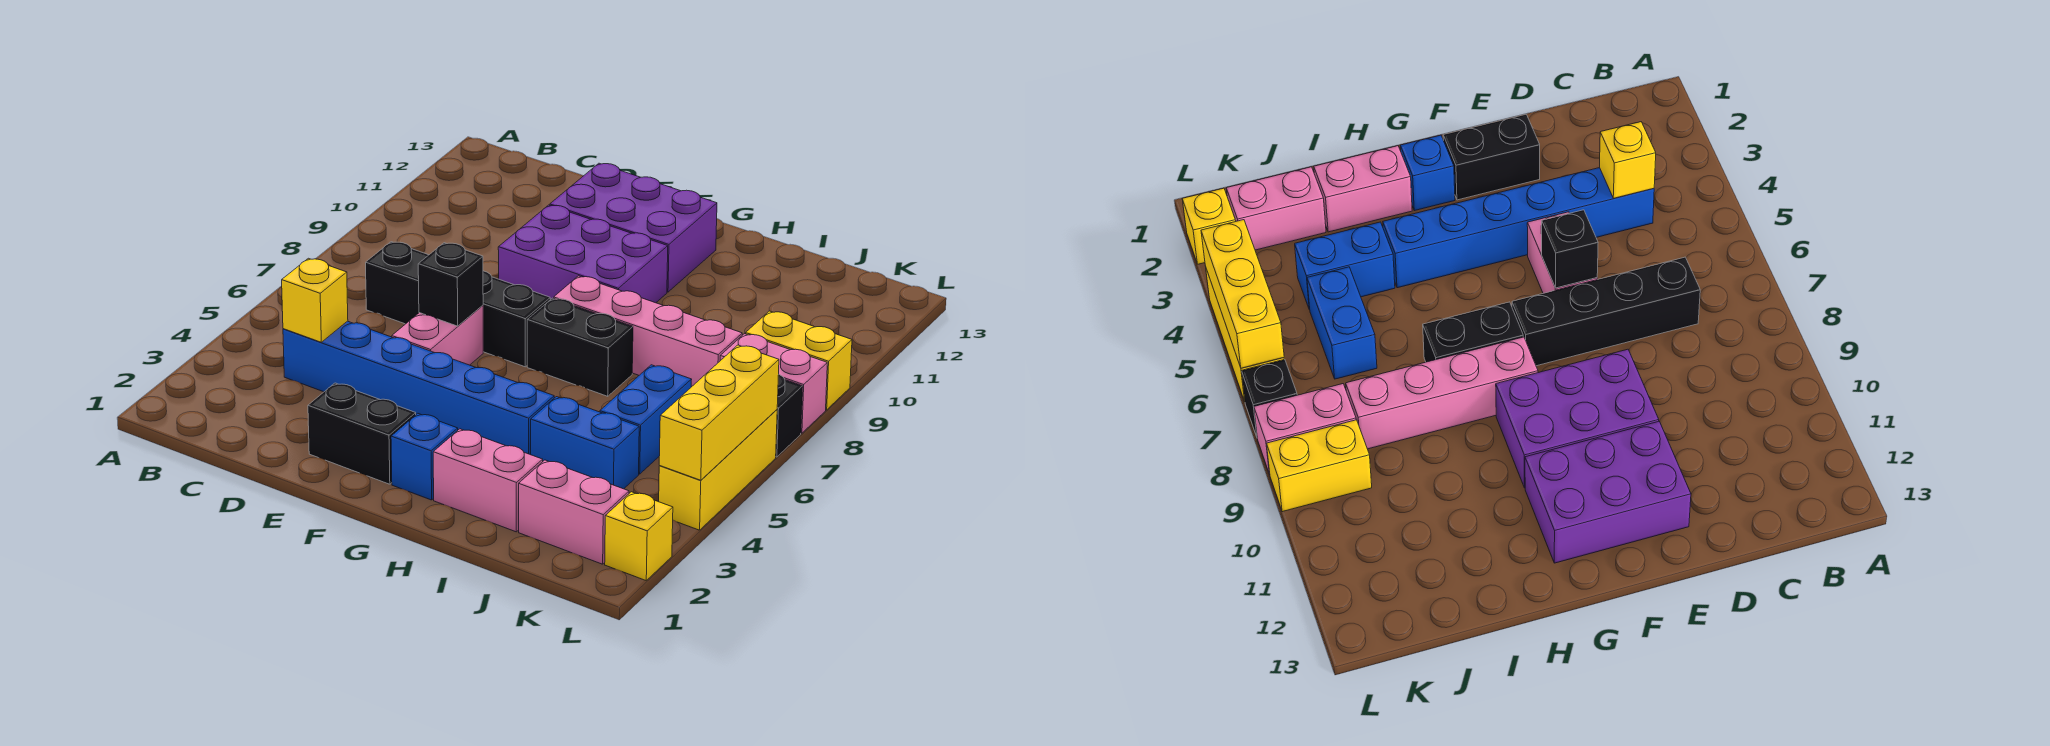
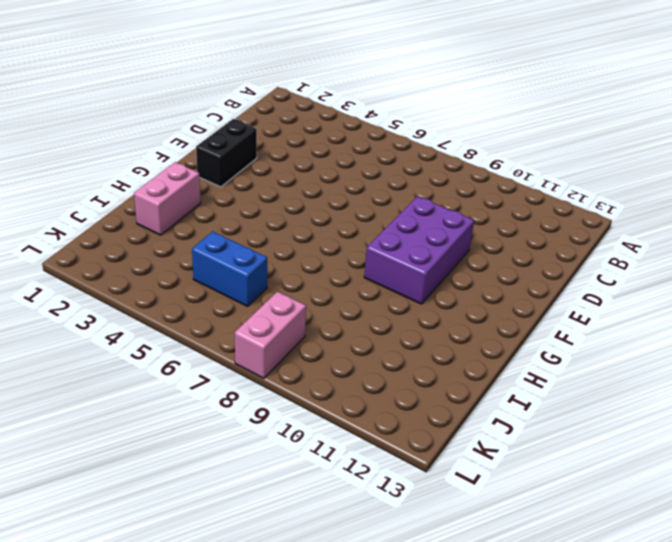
none -> blue 1x6 brick [283,321,554,455]
none -> black 1x4 brick [366,242,550,367]
none -> pink 1x2 brick [392,305,483,365]

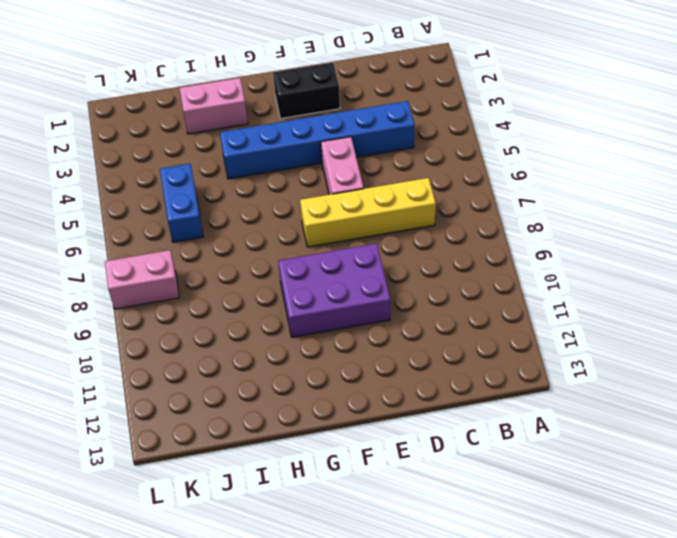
yellow 1x4 brick [300,178,436,247] -> black 1x4 brick [366,242,550,367]
none -> purple 2x3 brick [550,163,717,292]
none -> blue 1x1 brick [391,414,458,500]
none -> black 1x2 brick [527,298,633,396]

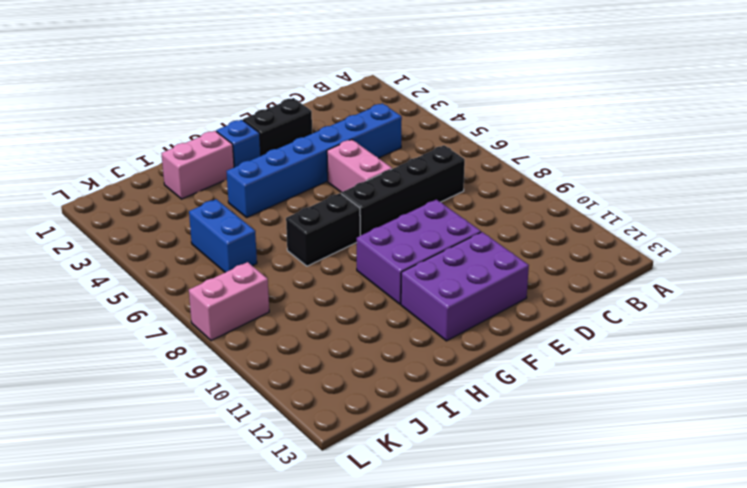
none -> pink 1x4 brick [554,276,742,387]
none -> blue 1x2 brick [531,397,639,489]
none -> pink 1x2 brick [519,460,629,564]

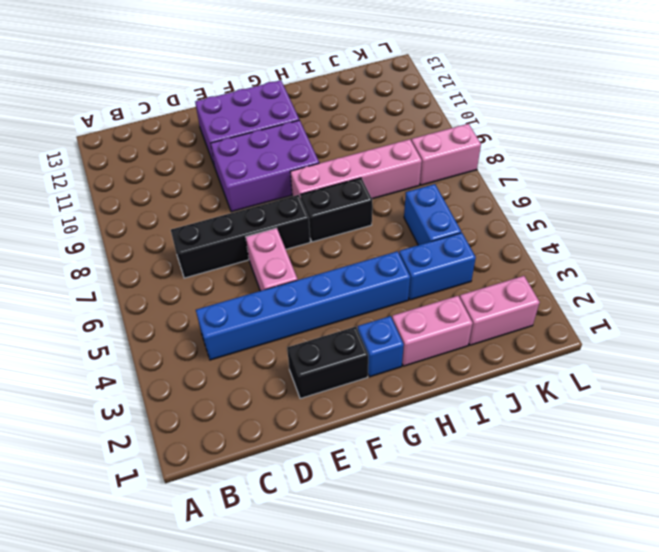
none -> yellow 1x2 brick [746,311,852,410]
none -> yellow 1x1 brick [605,492,673,580]
none -> yellow 1x3 brick [659,410,777,530]

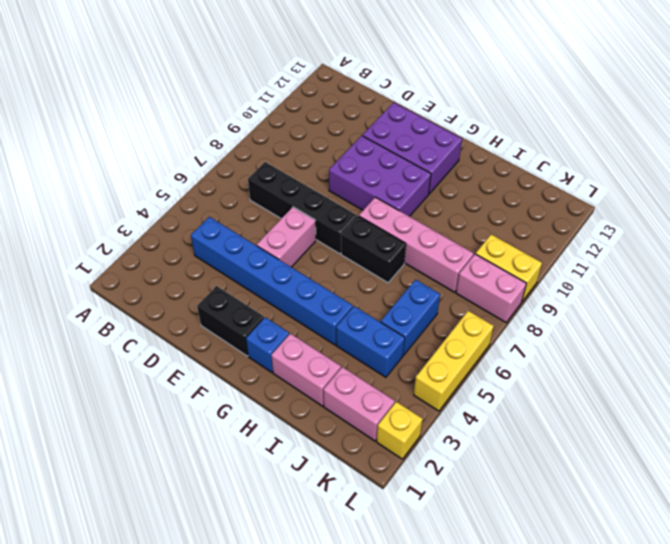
none -> black 1x1 brick [776,375,803,457]
none -> yellow 1x1 brick [282,258,348,342]
none -> black 1x1 brick [418,243,483,326]

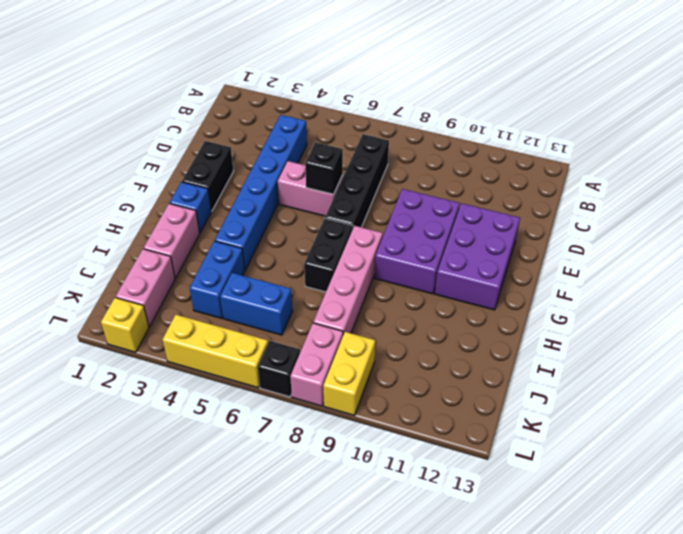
none -> yellow 1x1 brick [282,258,348,342]
none -> yellow 1x3 brick [659,345,779,480]

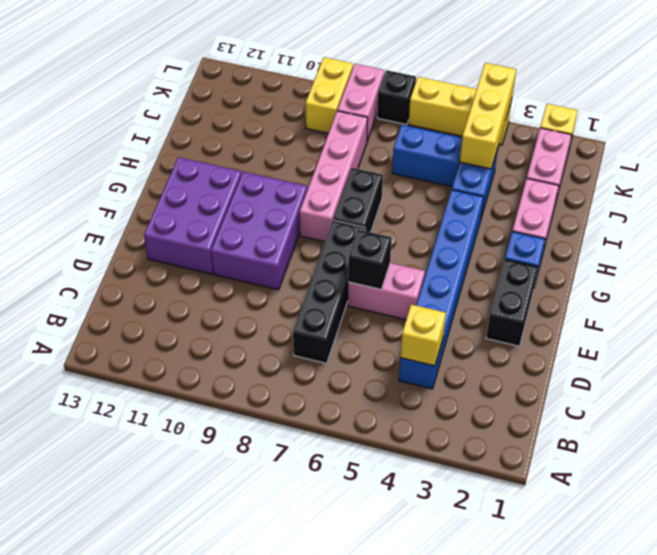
yellow 1x3 brick [460,63,516,169] -> yellow 1x3 brick turned to [659,345,779,480]

